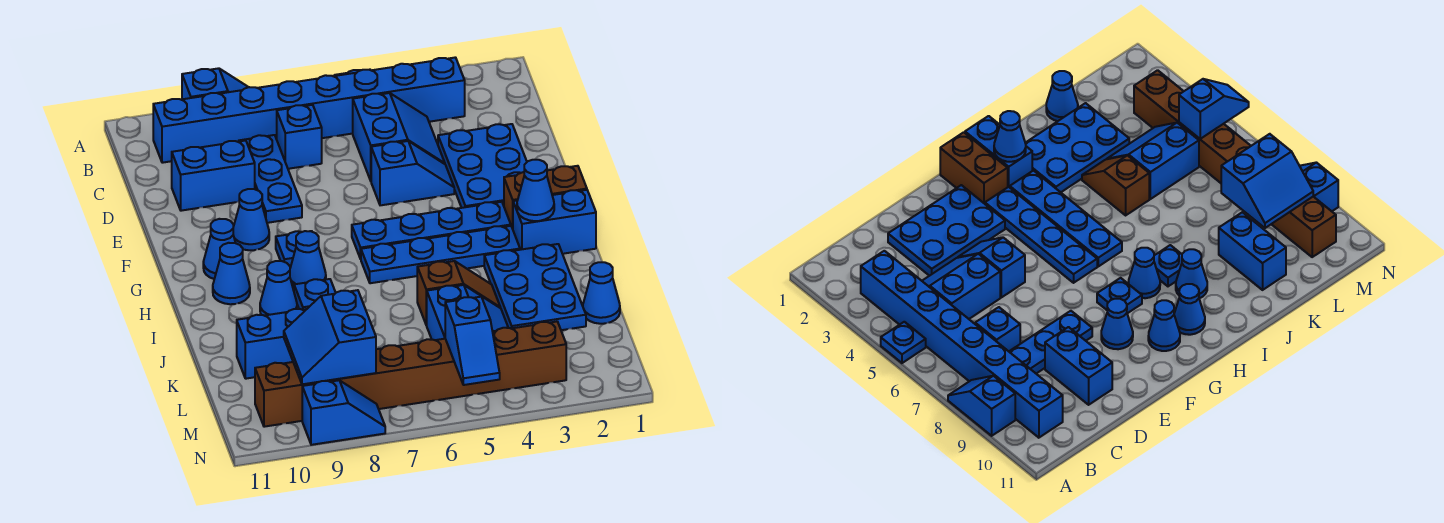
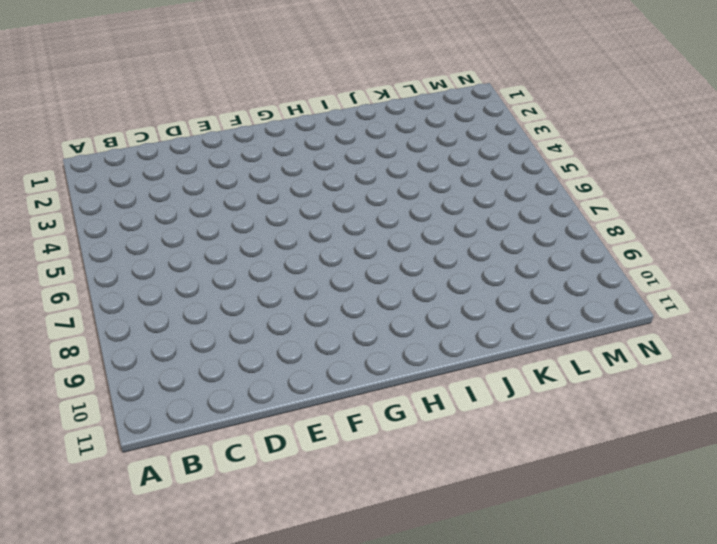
none -> blue 1x1 plate [881,322,926,363]
none -> blue 1x2 slope [182,68,248,99]
none -> blue 1x8 brick [153,57,465,163]
none -> blue 2x2 slope [353,93,445,181]

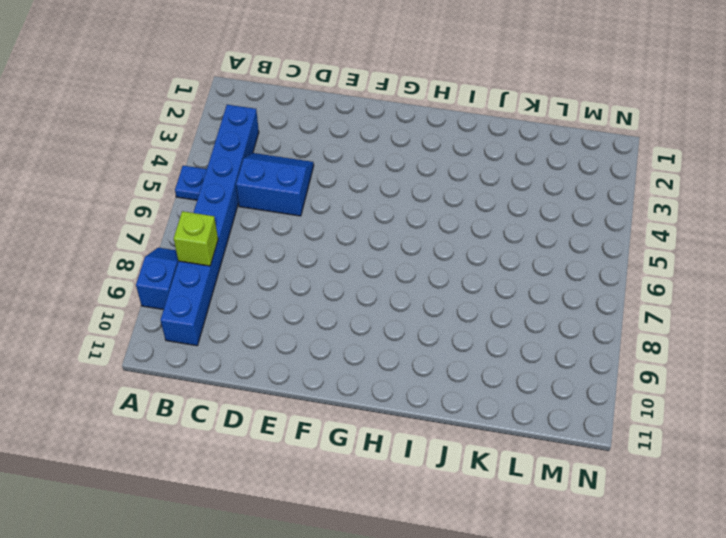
lime 1x1 brick [174,211,218,266] -> none
none -> blue 1x1 brick [277,105,322,169]
none -> blue 1x3 plate [239,135,302,223]
none -> blue 2x3 plate [438,124,527,208]
none -> blue 1x2 brick [172,141,255,211]

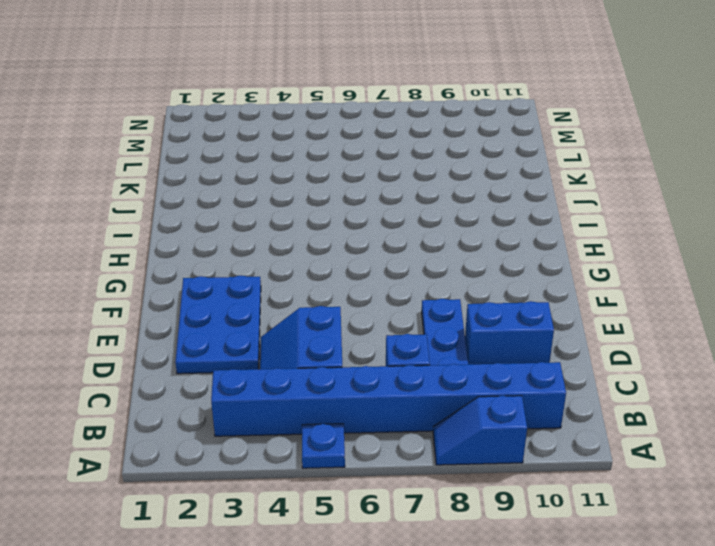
none -> blue 1x2 slope [371,141,454,205]
none -> blue 1x1 cone [233,189,269,250]
none -> brown 1x2 brick [504,166,587,229]
none -> blue 1x4 plate [352,202,511,259]

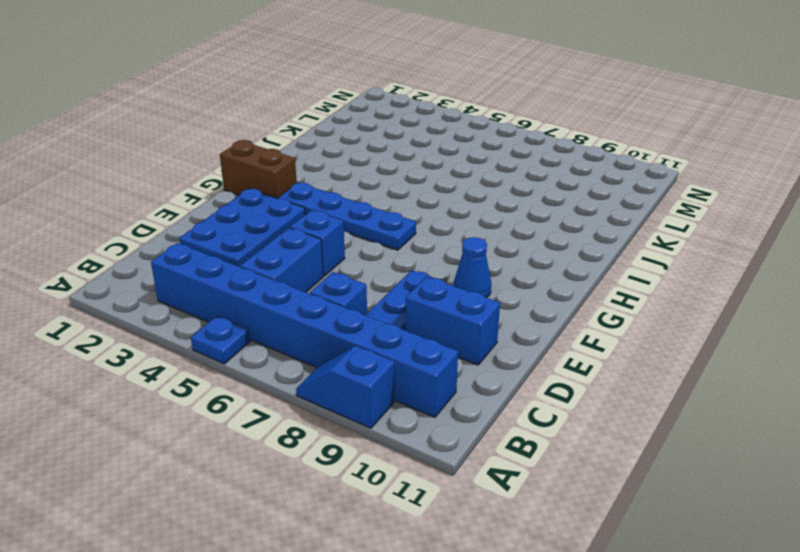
none -> blue 1x1 plate [276,231,312,268]
none -> blue 1x1 cone [203,219,235,279]
none -> blue 1x2 brick [513,190,596,254]
none -> blue 1x4 plate [361,226,520,283]

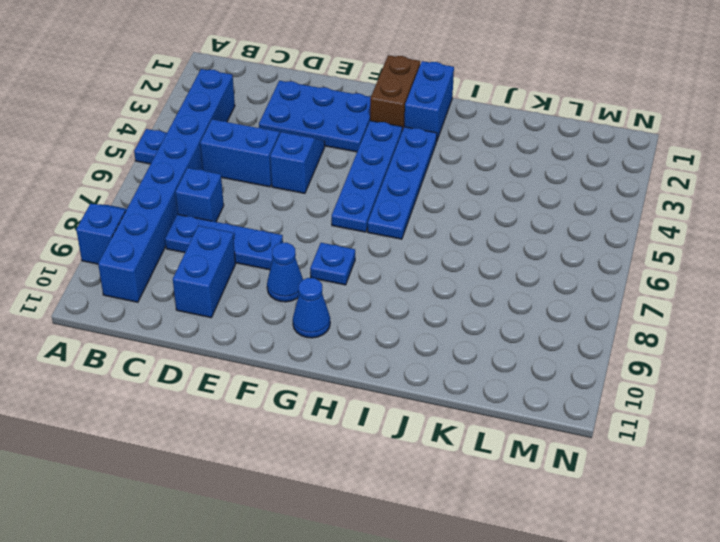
none -> blue 1x1 cone [290,231,326,289]
none -> blue 1x1 cone [213,243,250,304]
none -> blue 2x3 plate [484,244,586,330]
none -> blue 1x1 plate [294,279,336,310]

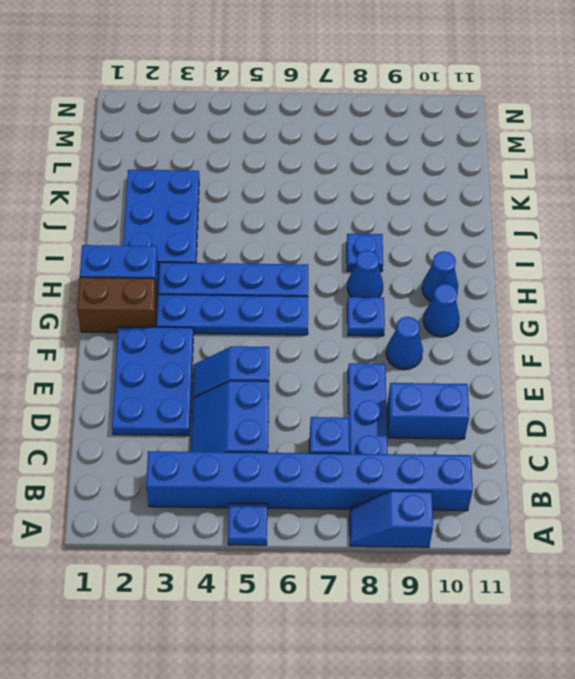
none -> blue 1x1 cone [260,261,297,316]
none -> brown 1x2 slope [417,261,501,325]
none -> blue 1x1 cone [583,262,620,324]
none -> blue 2x2 slope [426,285,508,340]

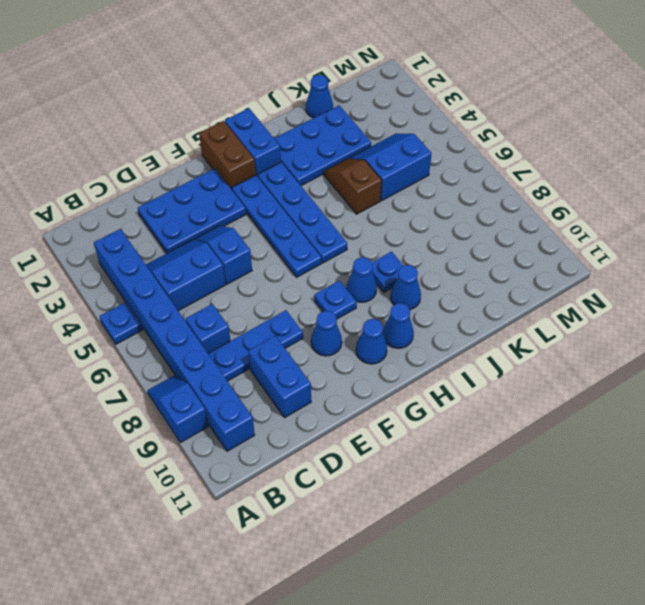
none -> blue 1x2 brick [237,309,306,379]
none -> brown 1x8 brick [255,322,566,427]
none -> blue 1x2 slope [302,380,385,445]
none -> blue 1x1 cone [517,160,554,221]

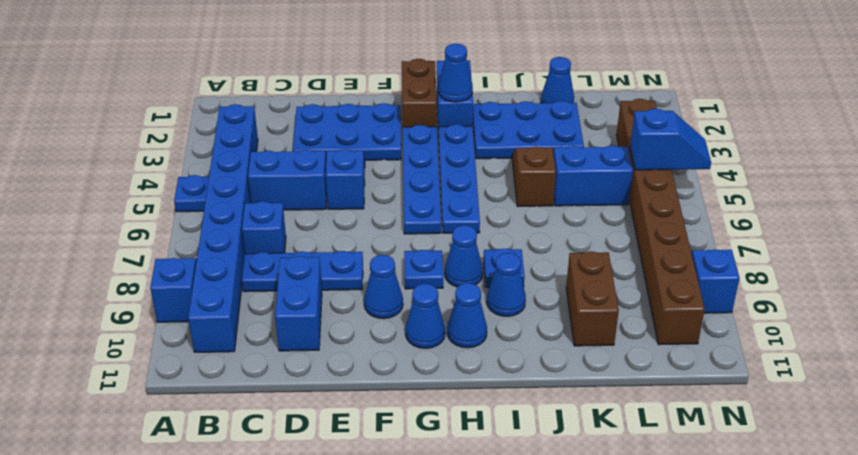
brown 1x2 brick [566,251,619,346] -> blue 1x2 brick [237,309,306,379]
none -> blue 2x2 slope [284,290,376,384]

